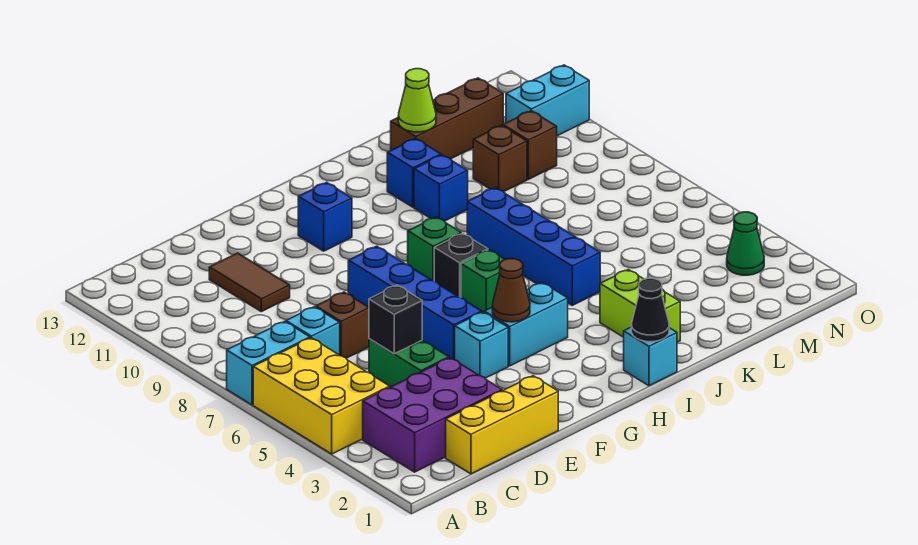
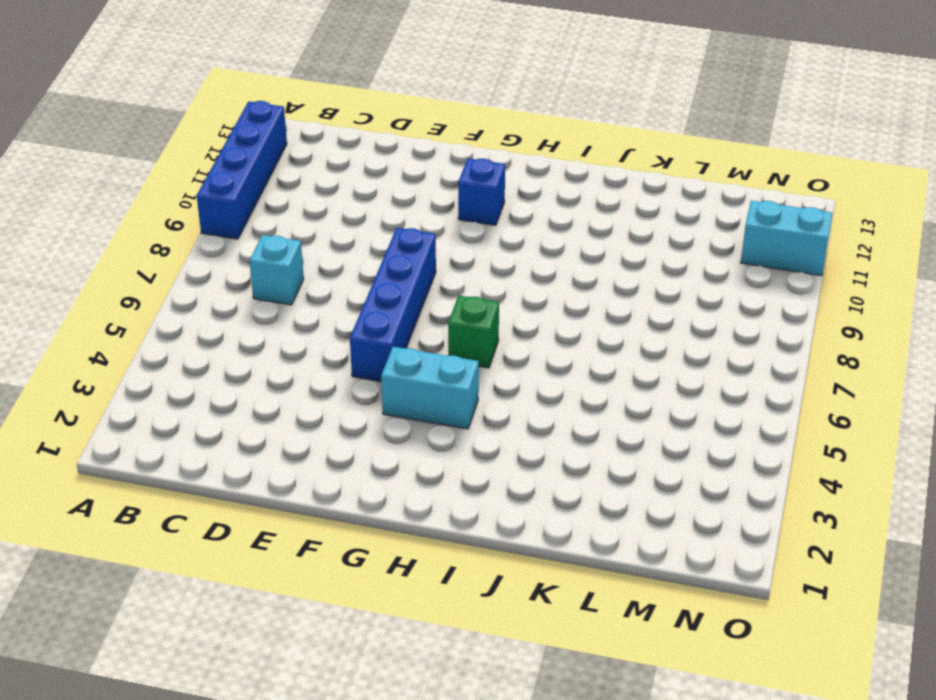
blue 1x4 brick [197,101,287,239] -> blue 1x4 brick moved to [467,188,600,305]
none -> yellow 2x3 brick [253,338,390,454]
none -> cyan 1x2 brick [227,321,310,405]
none -> purple 2x3 brick [363,358,502,472]

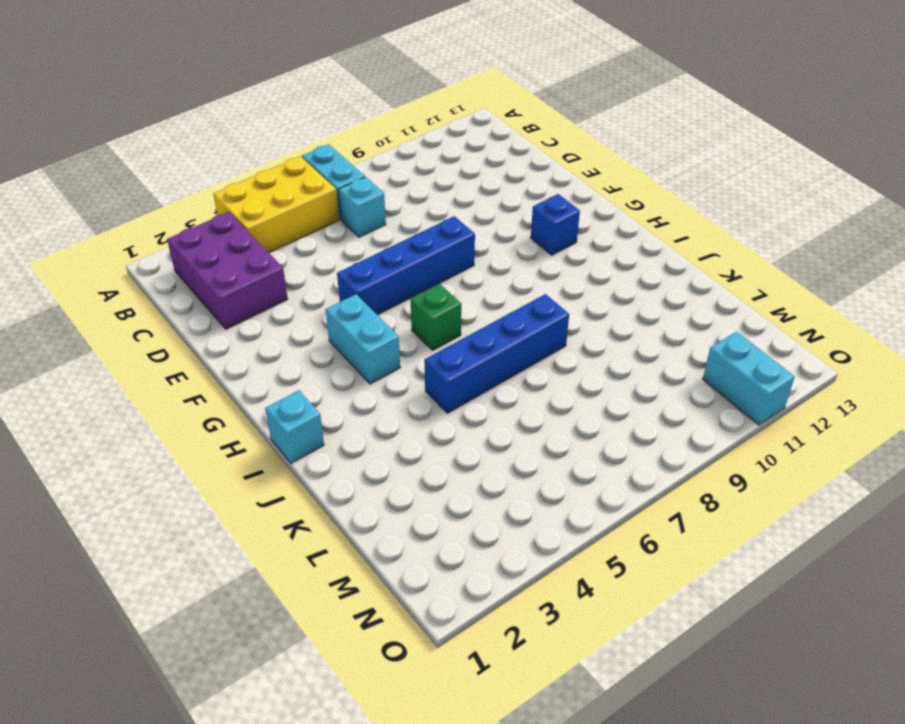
none -> yellow 1x3 brick [446,376,558,474]
none -> green 1x2 brick [369,339,449,387]
none -> brown 1x1 brick [316,292,369,358]

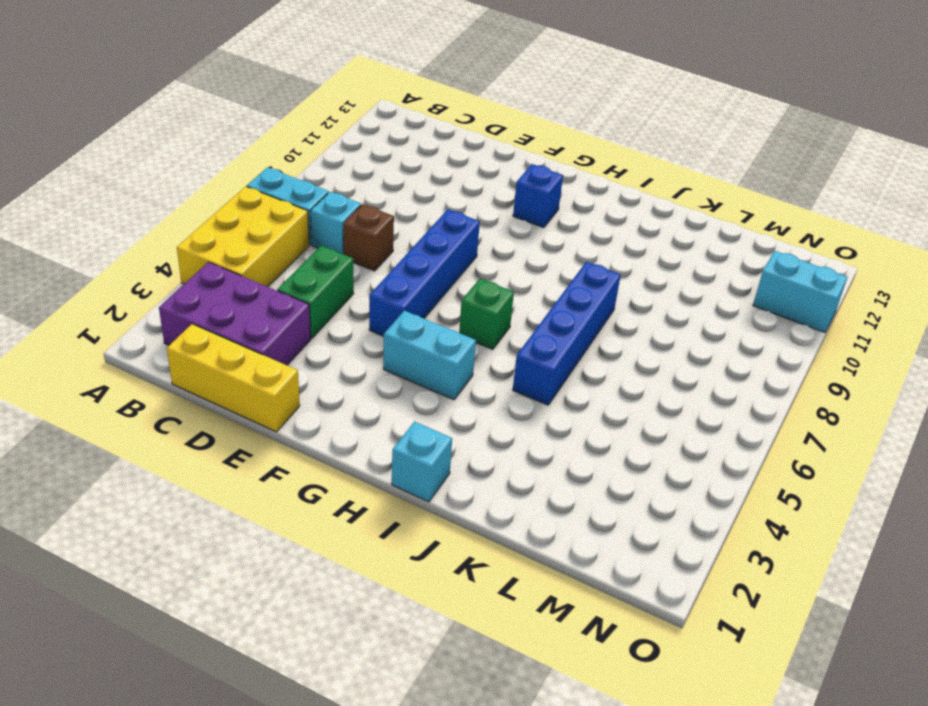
none -> brown 1x2 tile [209,253,290,312]
none -> cyan 1x1 brick [455,312,508,378]
none -> black 1x1 brick [434,233,488,298]

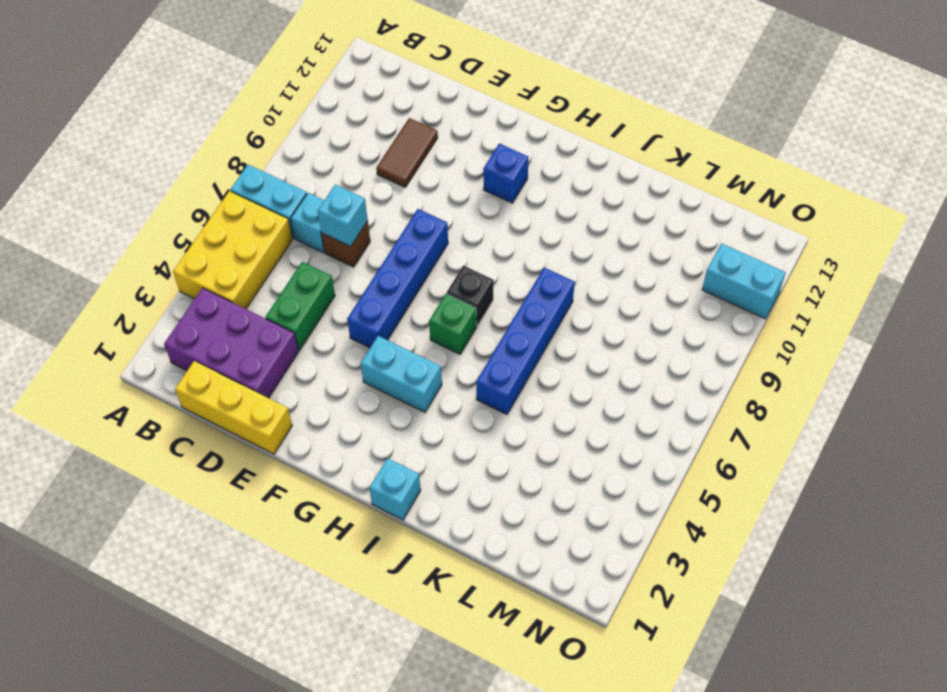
cyan 1x1 brick [318,185,368,246] -> cyan 1x1 brick moved to [455,312,508,378]
none -> green 1x1 brick [408,217,461,281]
none -> lime 1x2 brick [600,270,680,342]
none -> blue 1x1 brick [414,155,468,221]

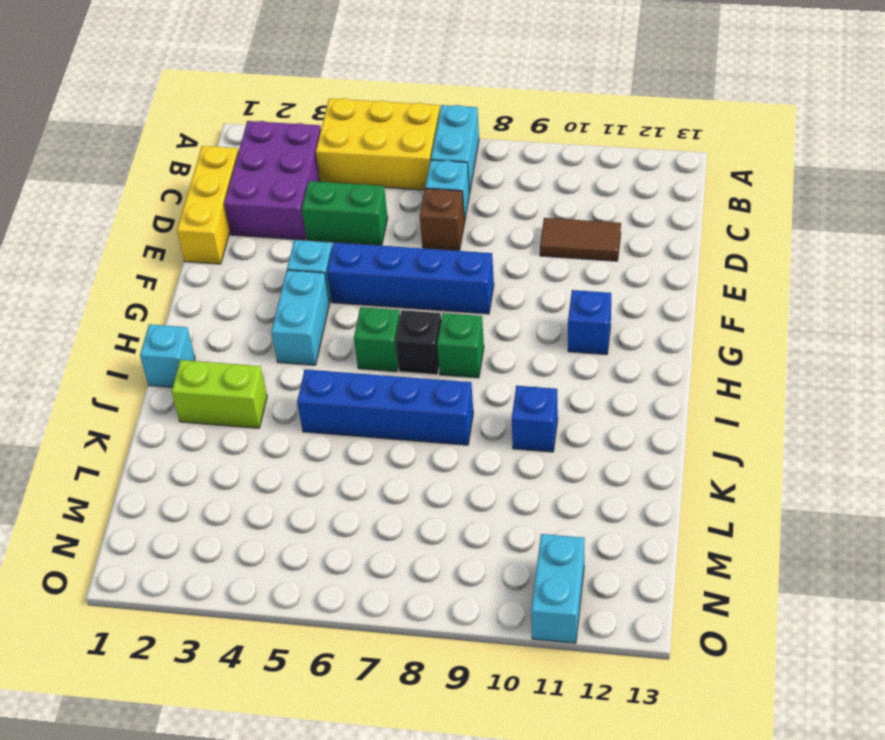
none -> blue 1x1 brick [387,138,441,207]
none -> brown 1x3 brick [391,78,503,159]
none -> brown 1x1 brick [473,125,527,192]

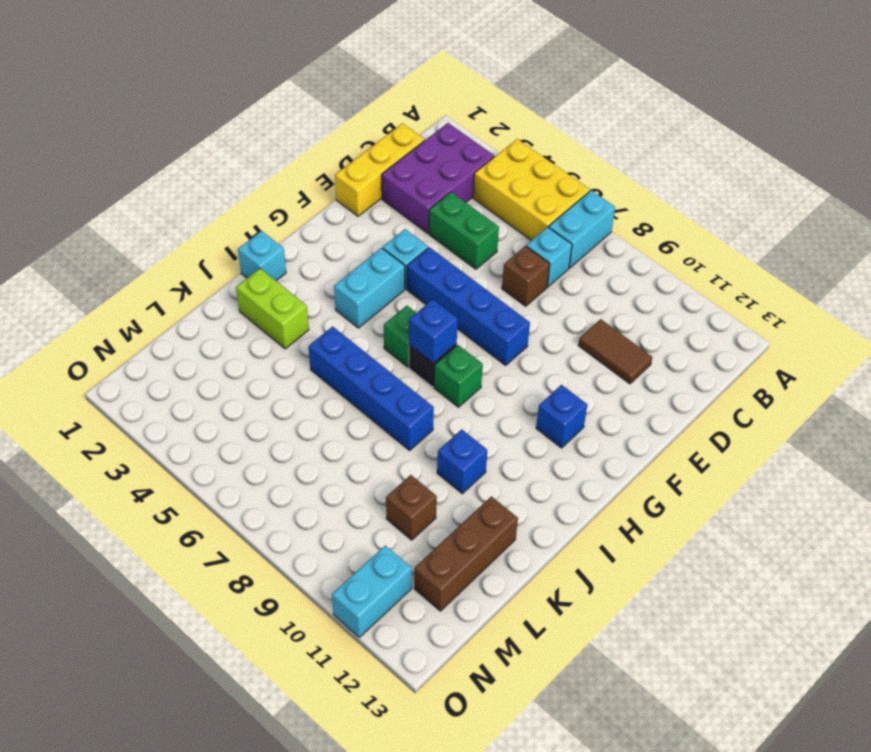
blue 1x1 brick [409,299,458,363] -> blue 1x1 brick moved to [387,138,441,207]
none -> brown 1x1 brick [503,111,557,179]
none -> green 1x1 cone [727,212,764,275]
none -> black 1x1 brick [369,285,422,354]

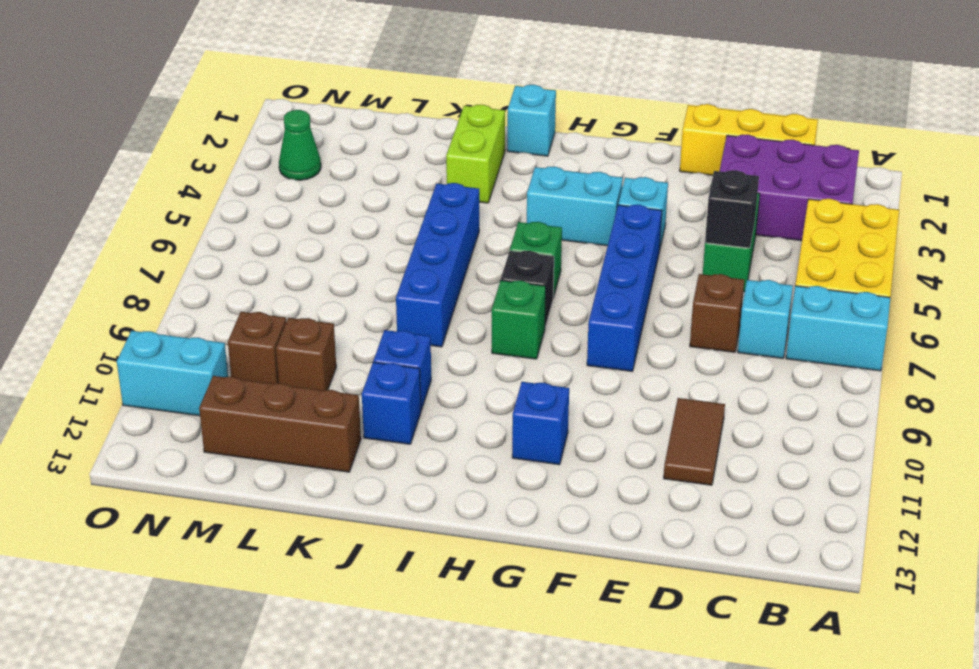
none -> brown 1x1 cone [492,259,530,322]
none -> black 1x1 cone [631,278,669,342]
none -> lime 1x1 cone [398,69,436,132]

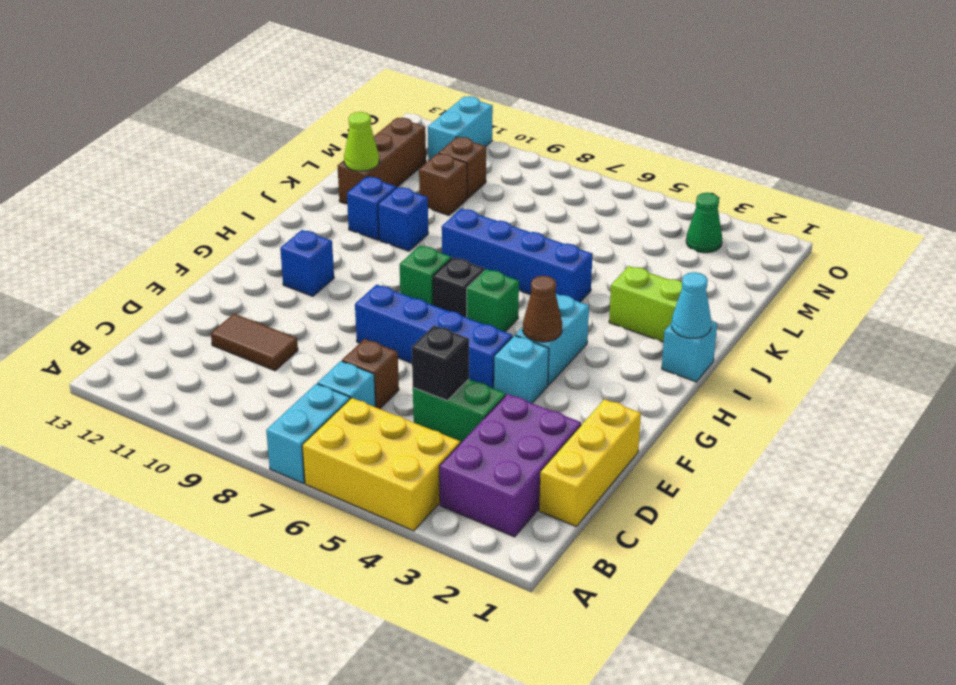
cyan 1x1 cone [672,272,711,338] -> black 1x1 cone [631,278,669,342]

